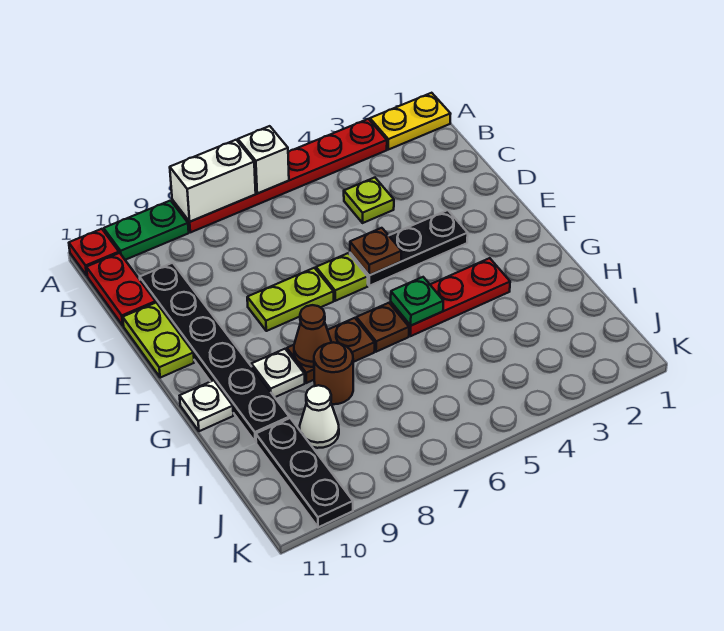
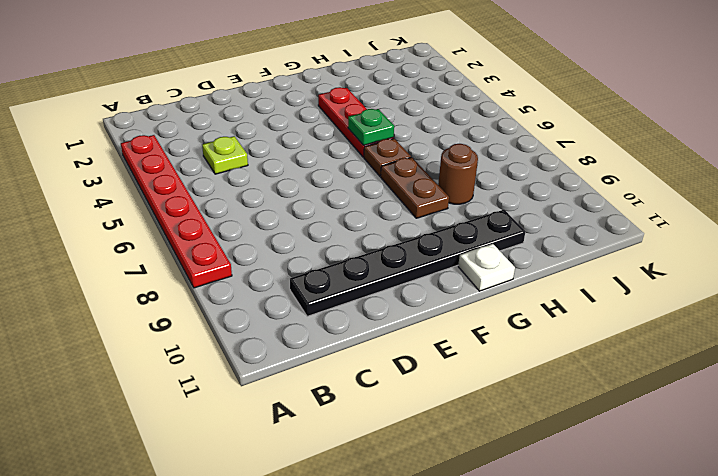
none -> yellow 1x2 plate [370,93,450,150]
none -> green 1x2 plate [104,201,189,260]
none -> red 1x1 plate [69,229,119,276]

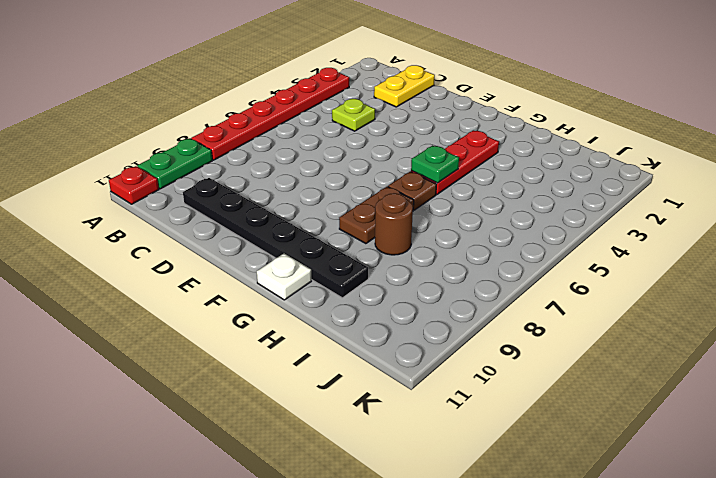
yellow 1x2 plate [374,65,435,107] -> yellow 1x2 plate moved to [370,93,450,150]
none -> red 1x2 plate [86,253,156,326]
none -> lime 1x2 plate [123,303,194,378]
none -> black 1x3 plate [350,210,468,286]

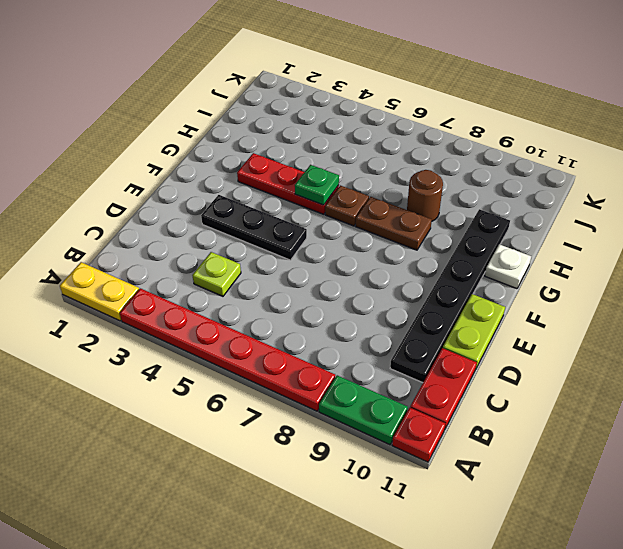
none -> lime 1x1 plate [316,253,368,301]
none -> lime 1x2 plate [247,268,334,331]
none -> white 1x1 plate [251,349,305,397]

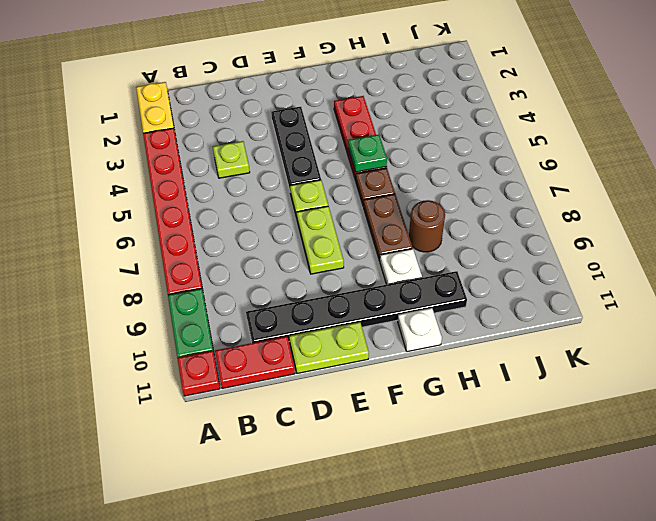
none -> white 1x1 cone [300,385,339,448]
none -> black 1x3 plate [256,418,353,527]
none -> white 1x1 brick [238,126,289,194]

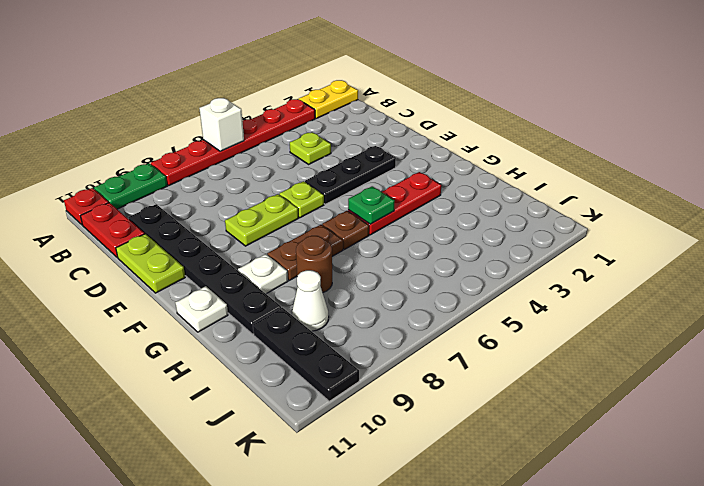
none -> white 1x2 brick [170,140,256,222]
none -> brown 1x1 plate [350,228,401,275]
none -> brown 1x1 cone [294,305,332,367]

